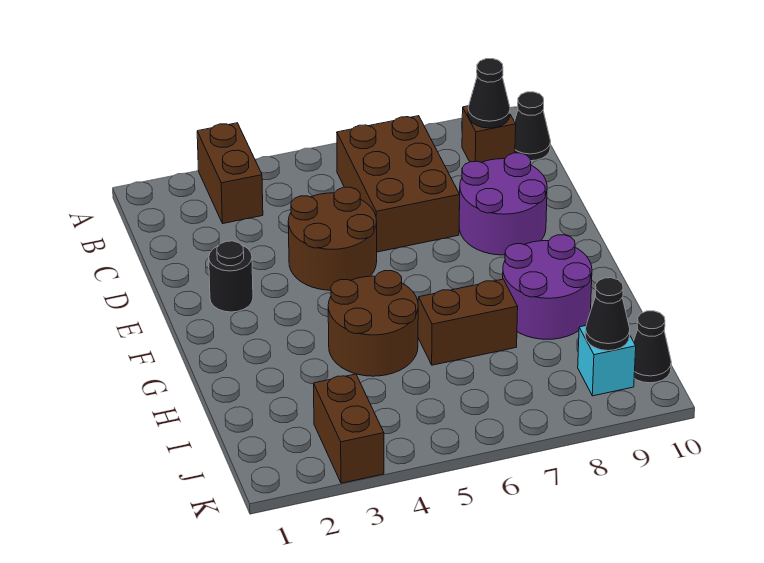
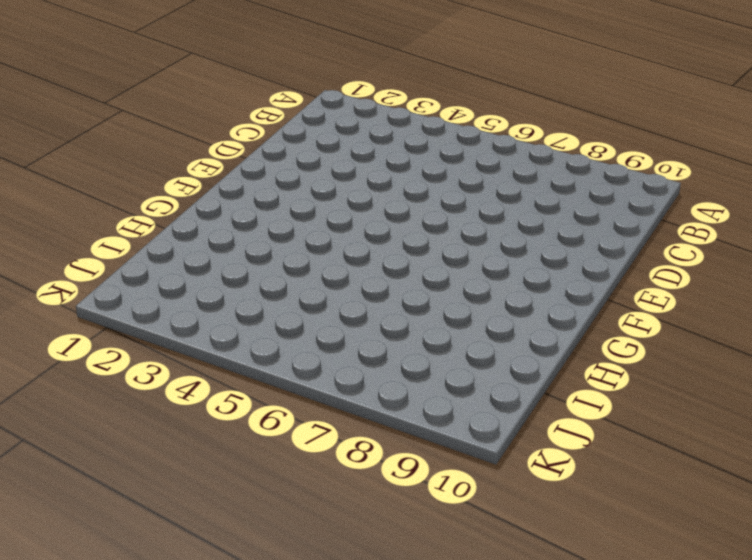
none -> brown 1x2 brick [197,123,263,223]
none -> brown 2x3 brick [337,116,460,252]
none -> brown 1x1 brick [462,106,516,162]

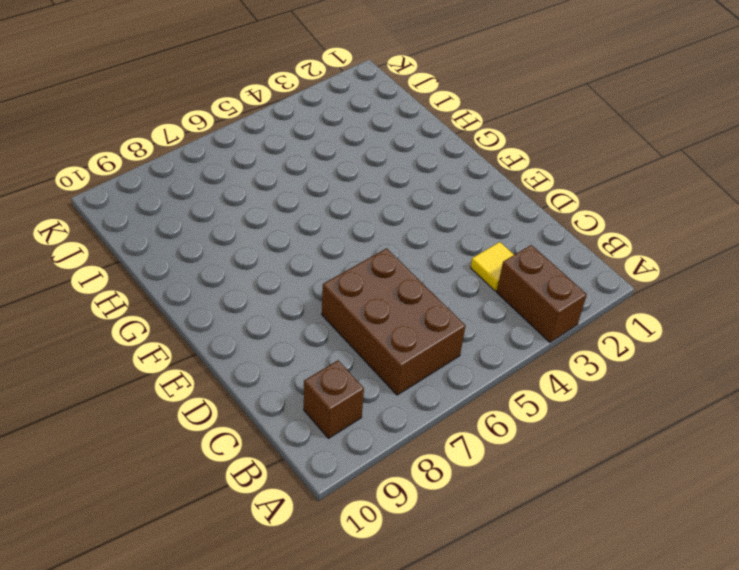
yellow 1x1 tile [471,242,514,291] -> none
none -> black 1x1 cone [514,92,551,161]
none -> brown 2x2 round brick [288,187,377,290]
none -> purple 2x2 round brick [459,153,547,255]

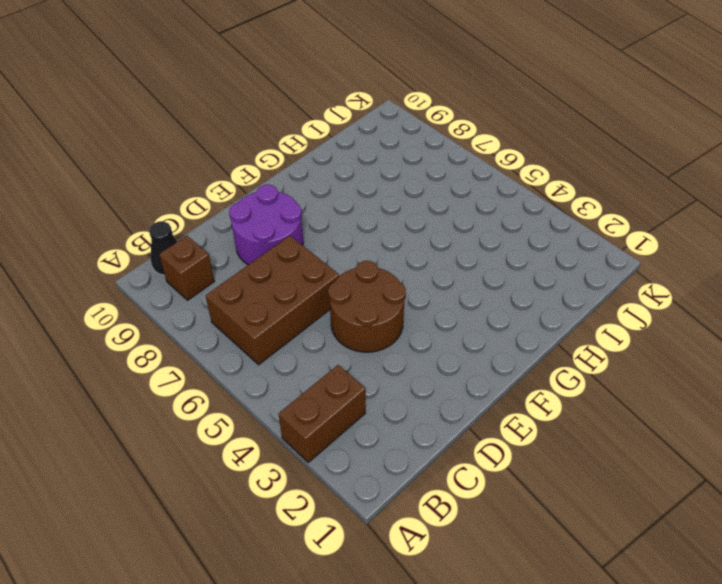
none -> black 1x1 round brick [209,241,253,312]
none -> brown 2x2 round brick [328,271,418,376]
none -> purple 2x2 round brick [503,235,592,339]

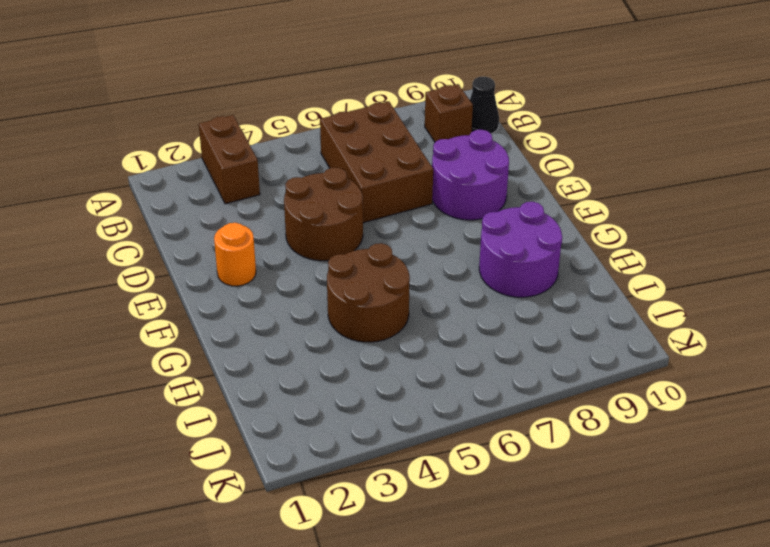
orange 1x1 round brick [214,223,256,286] -> black 1x1 round brick [209,241,253,312]
none -> brown 1x2 brick [418,279,518,365]
none -> brown 1x2 brick [314,374,384,483]
none -> cyan 1x1 brick [578,326,636,396]

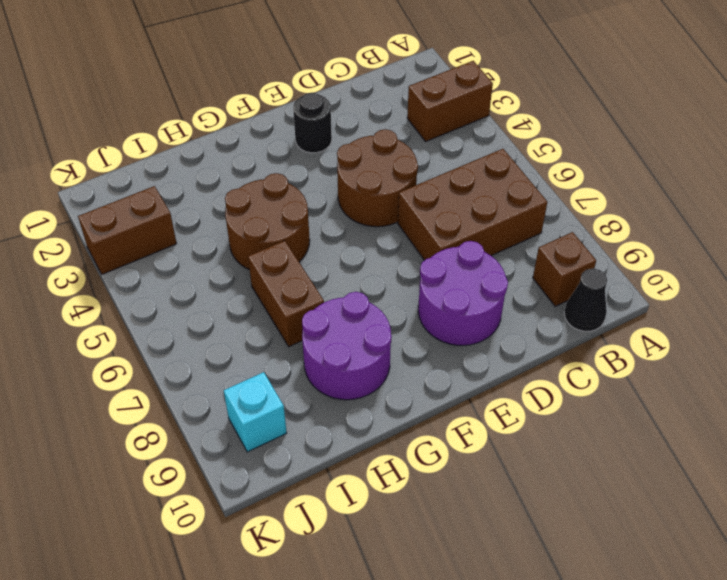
none -> black 1x1 cone [633,311,671,383]
none -> black 1x1 cone [468,59,510,128]
none -> black 1x1 cone [585,278,630,351]

